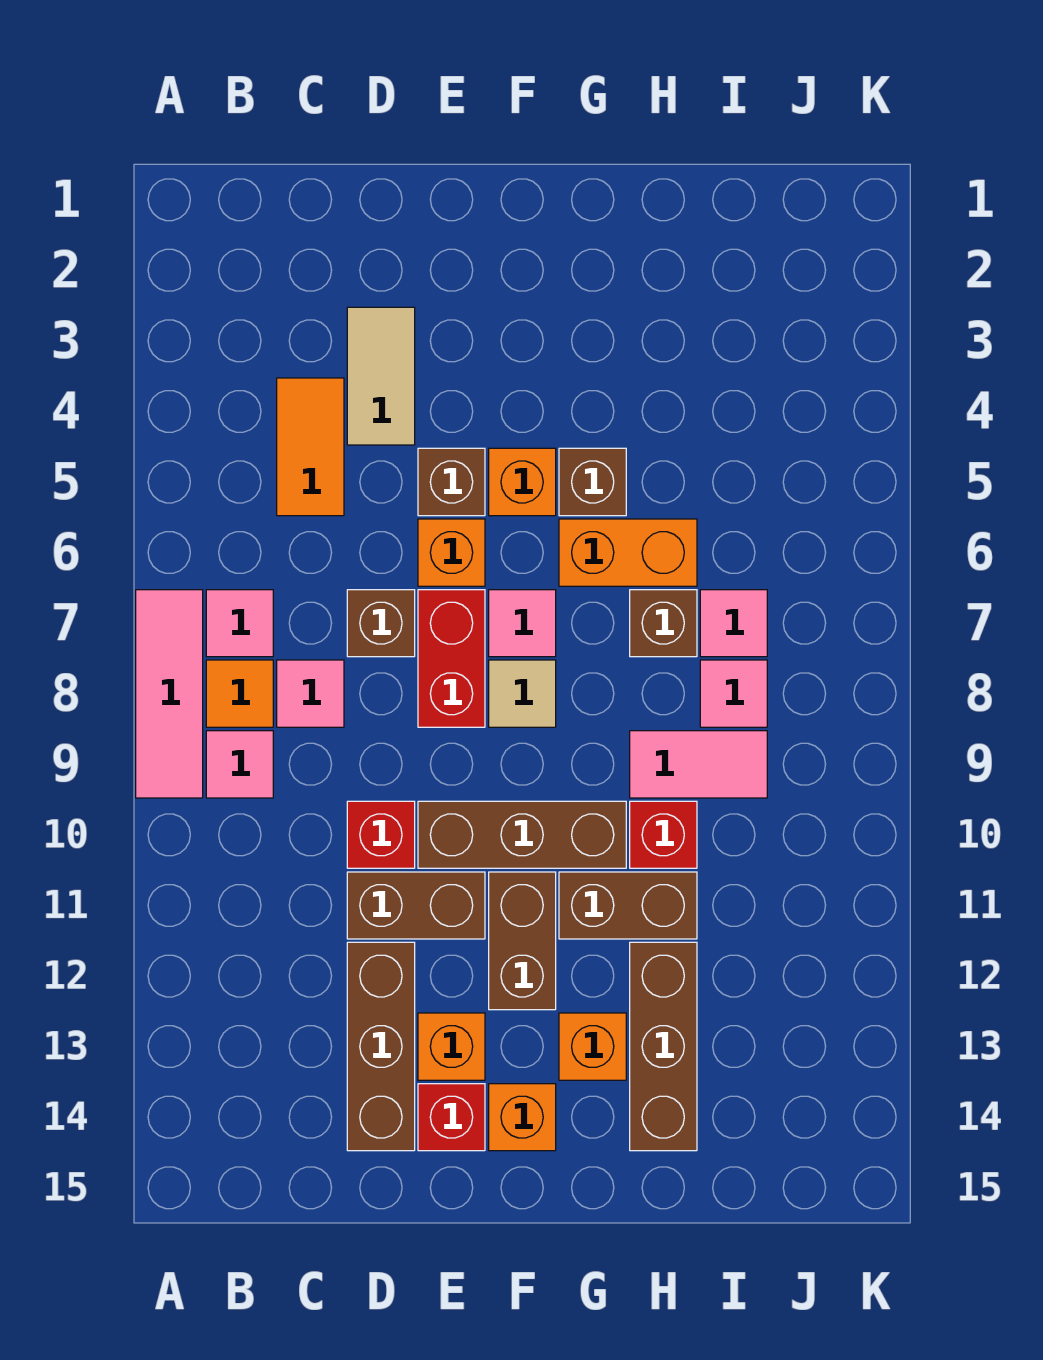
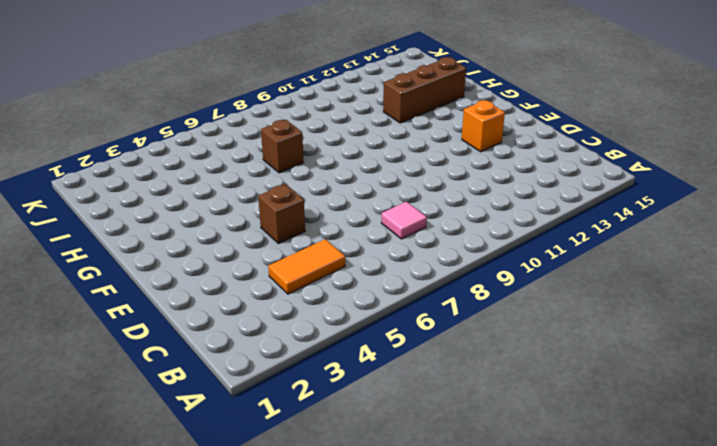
none -> pink 1x3 tile [136,590,203,798]
none -> pink 1x1 tile [206,590,273,657]
none -> orange 1x1 tile [206,660,273,727]
none -> pink 1x1 tile [206,731,273,798]

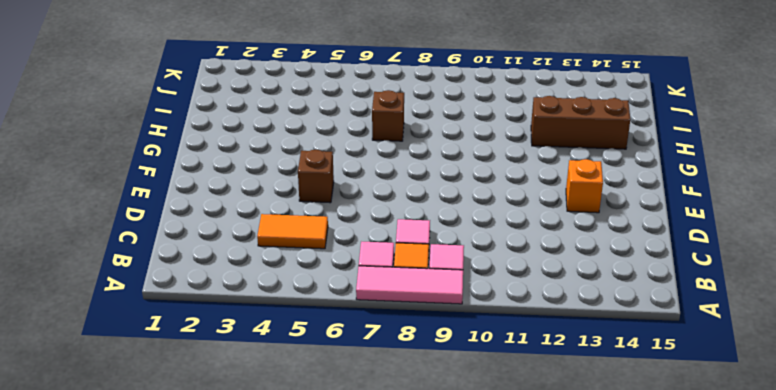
none -> tan 1x2 tile [347,307,415,445]
none -> brown 1x1 brick [347,590,415,657]
none -> red 1x1 brick [347,801,415,868]
none -> brown 1x2 brick [347,872,485,939]

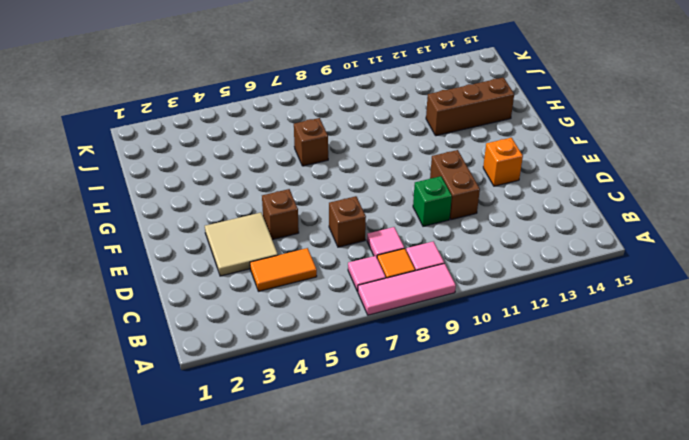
tan 2x2 tile [205,213,278,276] -> tan 1x2 tile [347,307,415,445]
green 1x1 brick [413,176,452,226] -> red 1x1 brick [347,801,415,868]
none -> brown 1x3 brick [347,942,415,1151]
none -> orange 1x1 brick [418,519,485,586]
none -> red 1x2 brick [418,590,485,727]
none -> brown 1x3 brick [418,801,626,868]

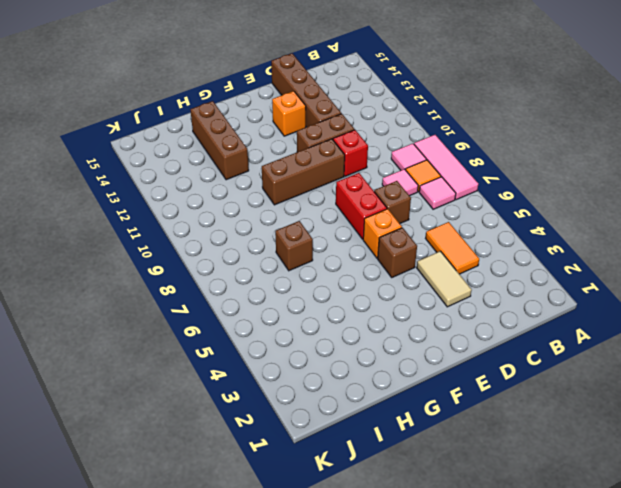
brown 1x4 brick [271,53,341,127] -> brown 1x3 brick [347,942,415,1151]
none -> red 1x1 brick [418,1084,485,1151]
none -> orange 1x1 brick [489,448,556,516]
none -> pink 1x1 tile [489,590,556,657]
none -> tan 1x1 tile [489,660,556,727]

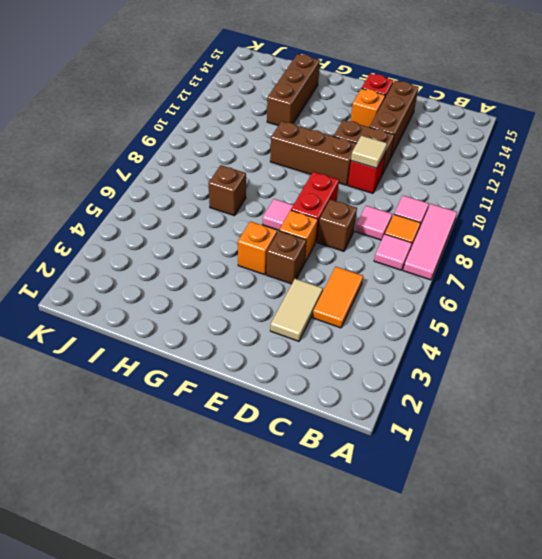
tan 1x1 tile [351,136,387,168] -> tan 1x1 tile moved to [489,660,556,727]
none -> brown 1x2 brick [489,872,556,1010]
none -> orange 1x1 brick [489,1084,556,1151]
none -> brown 1x1 brick [559,448,626,516]
none -> orange 1x2 brick [559,519,697,586]

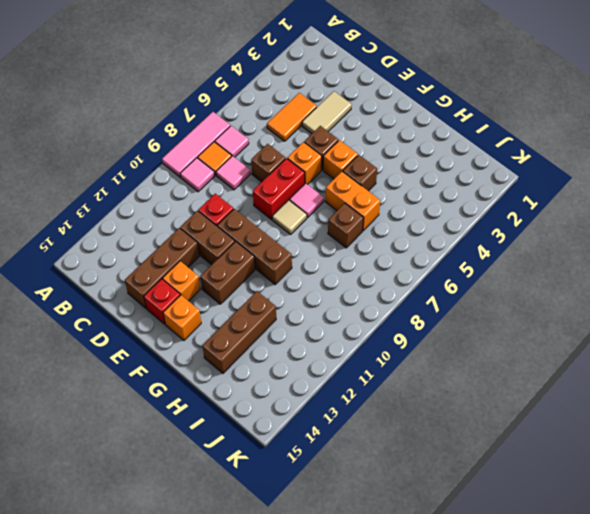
none -> brown 1x2 brick [559,872,697,939]
none -> orange 1x1 brick [559,1013,626,1080]
none -> pink 1x2 tile [630,731,767,798]
none -> red 1x1 brick [630,801,697,868]

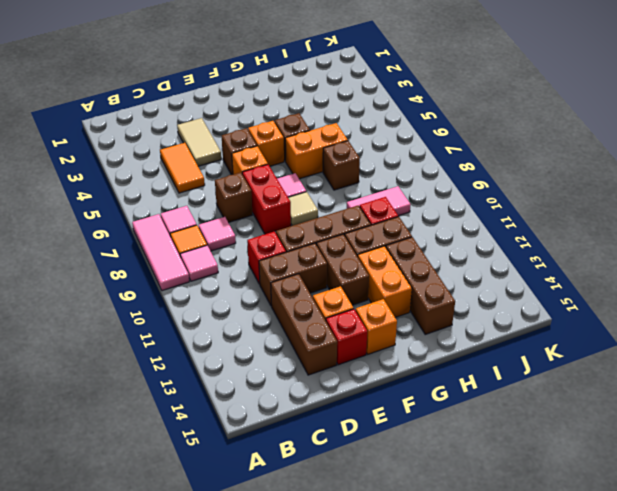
orange 1x2 brick [358,246,412,317] -> orange 1x1 brick [559,1013,626,1080]
none -> pink 1x1 tile [700,590,767,657]
none -> pink 1x1 tile [700,660,767,727]

